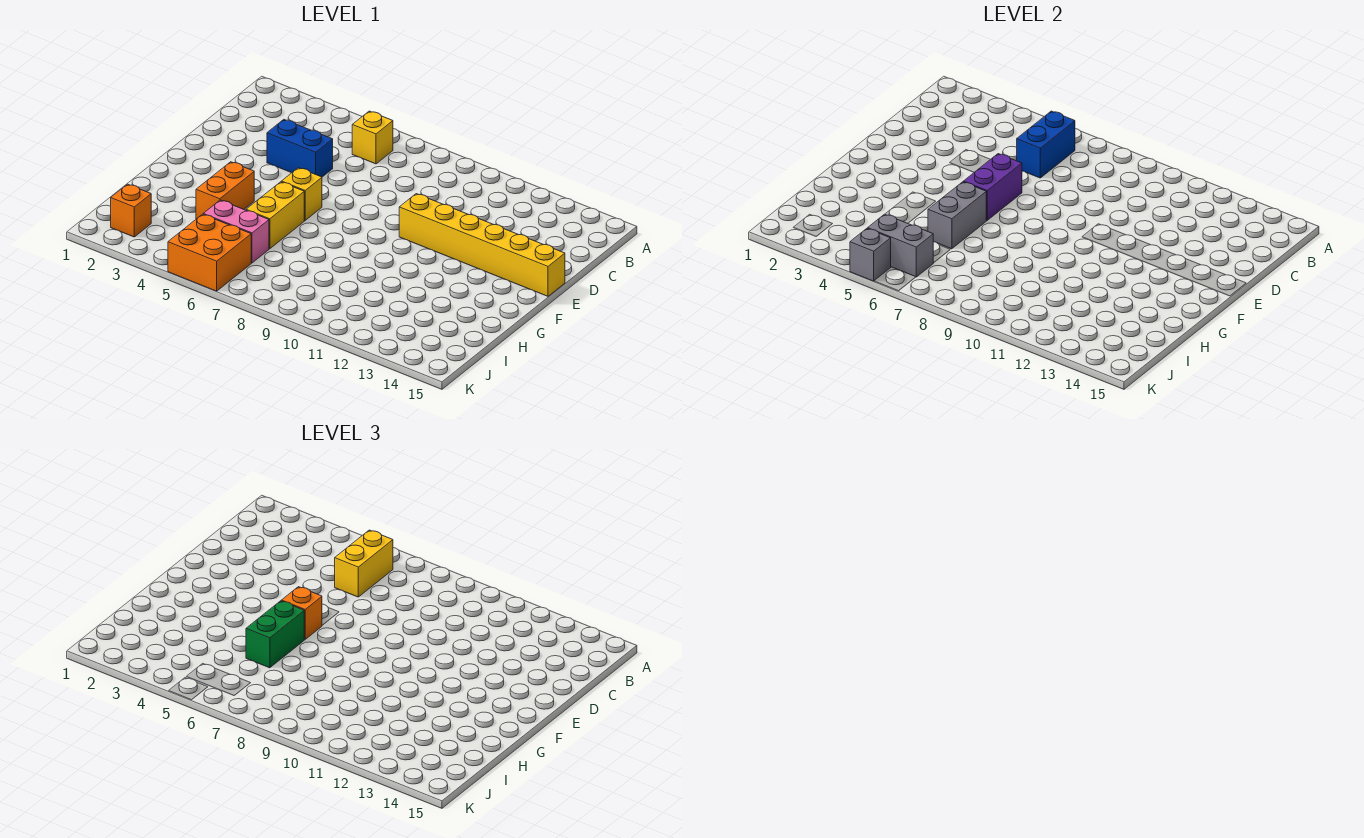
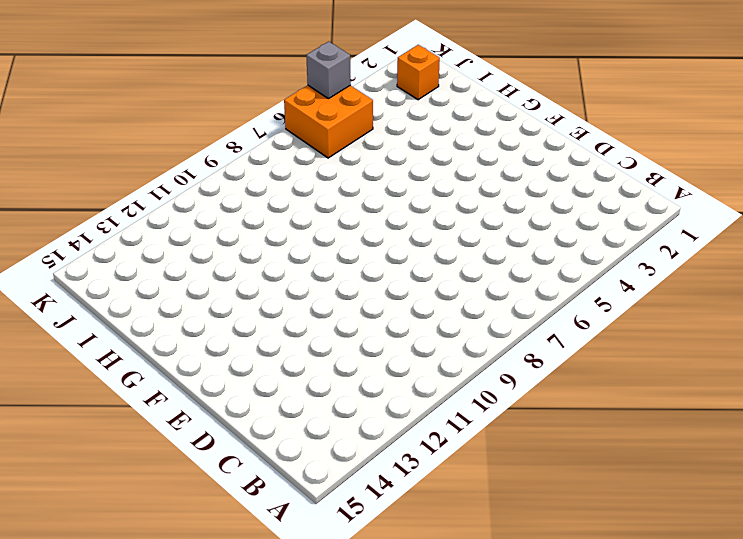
none -> yellow 1x1 brick [352,111,393,164]
none -> blue 1x2 brick [267,119,333,177]
none -> yellow 1x6 brick [399,194,565,296]

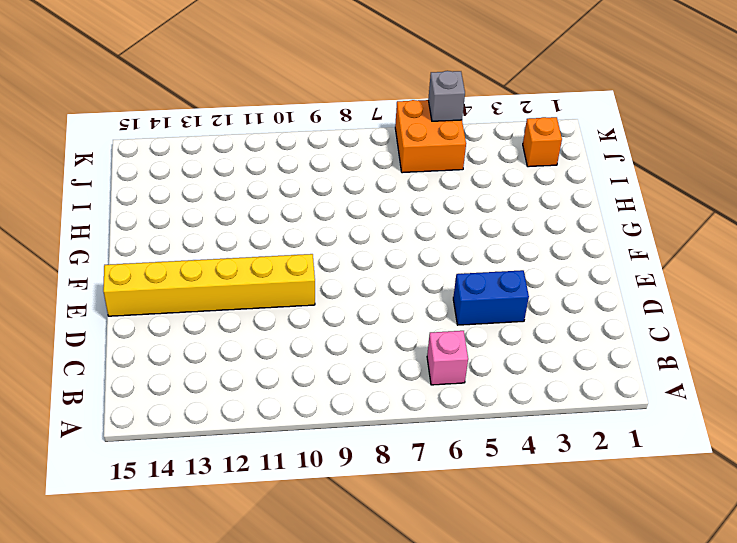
pink 1x1 brick [427,331,468,385] -> yellow 1x1 brick [352,111,393,164]
none -> yellow 1x1 brick [281,168,322,220]
none -> orange 1x2 brick [196,162,254,219]
none -> yellow 1x2 brick [246,182,304,249]

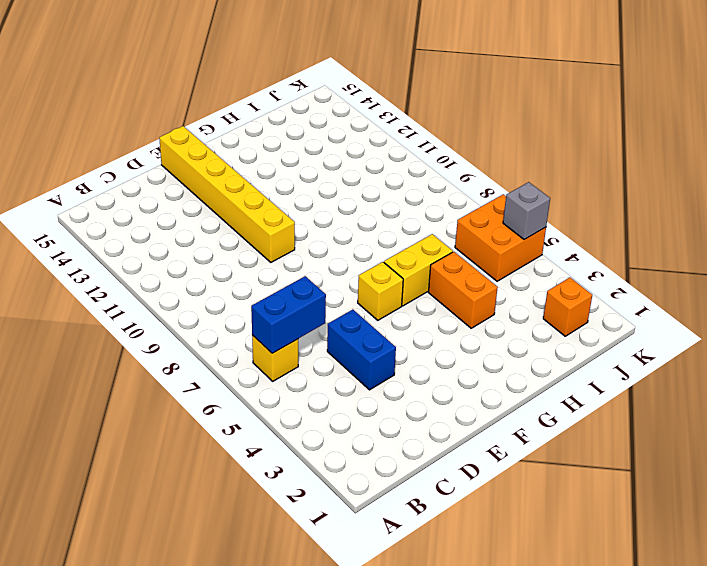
orange 1x2 brick [428,252,498,328] -> orange 1x2 brick turned to [196,162,254,219]
none -> pink 1x2 brick [203,200,269,263]
none -> purple 1x2 brick [963,154,1022,220]
none -> grey 1x2 brick [928,182,986,249]

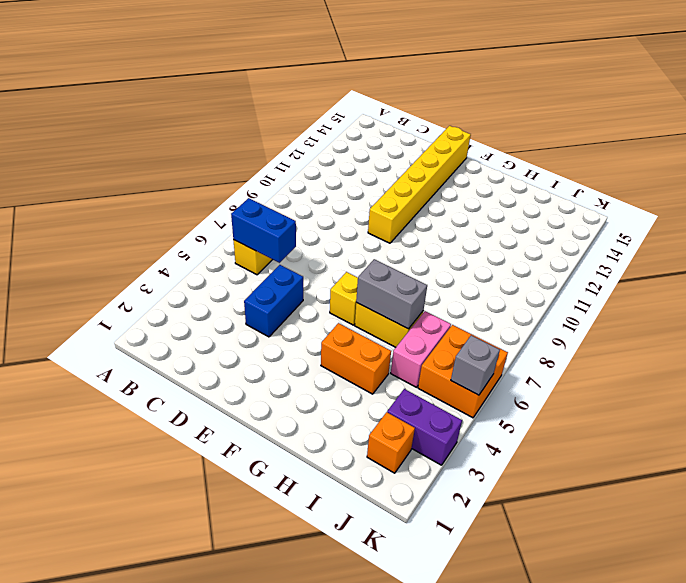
purple 1x2 brick [387,389,462,465] -> purple 1x2 brick moved to [963,154,1022,220]
none -> grey 1x2 brick [868,214,933,277]
none -> yellow 1x2 brick [335,530,393,597]
none -> orange 1x1 brick [281,587,322,639]

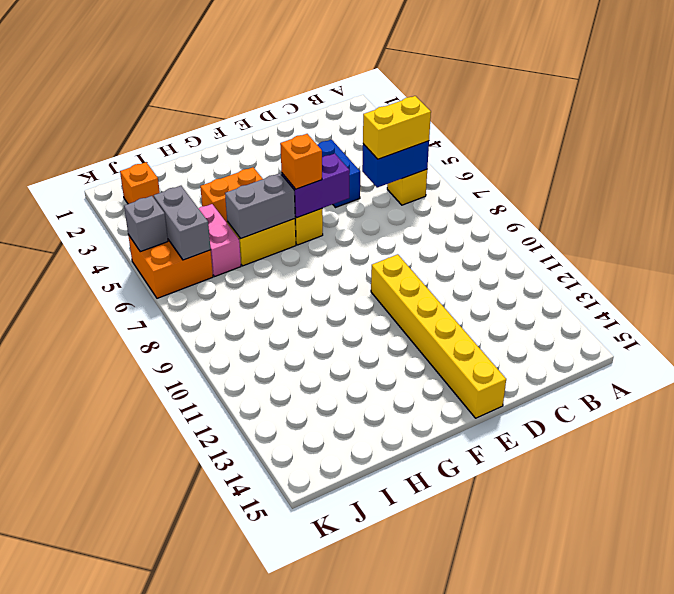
none -> green 1x2 brick [246,601,304,668]

